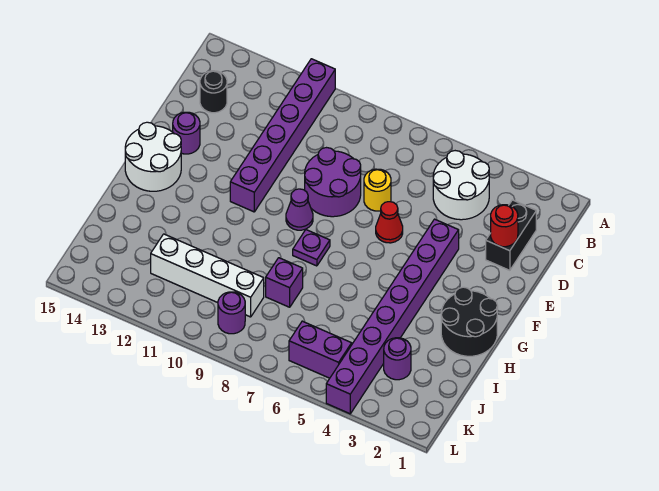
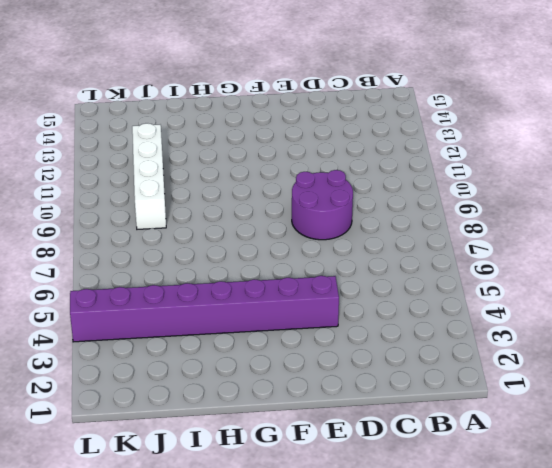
none -> purple 1x6 brick [230,59,335,212]
none -> white 2x2 round brick [433,151,489,220]
none -> black 1x2 brick [486,200,536,270]

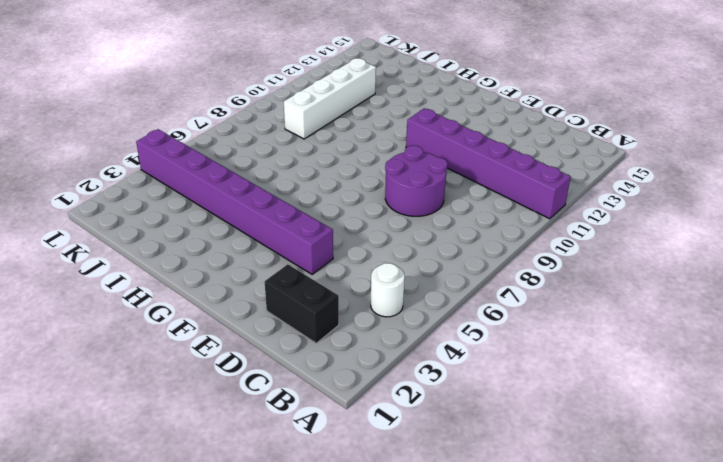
white 1x1 round brick [371,263,405,317] -> white 2x2 round brick [433,151,489,220]
none -> black 1x1 round brick [200,71,227,113]
none -> yellow 1x1 round brick [364,169,391,211]
none -> red 1x1 cone [376,202,403,243]

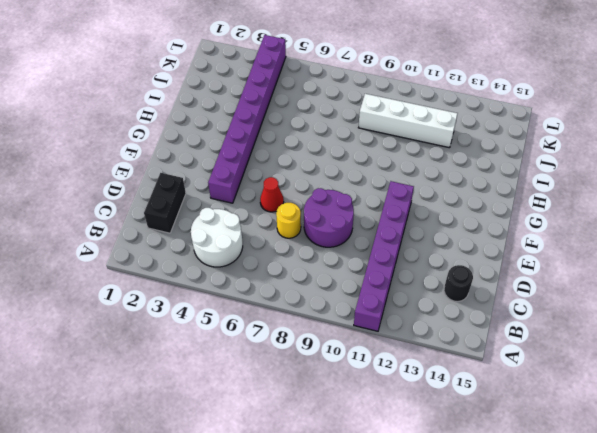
none -> purple 1x1 round brick [173,112,200,154]
none -> purple 1x1 cone [286,189,313,230]
none -> white 2x2 round brick [125,122,181,191]

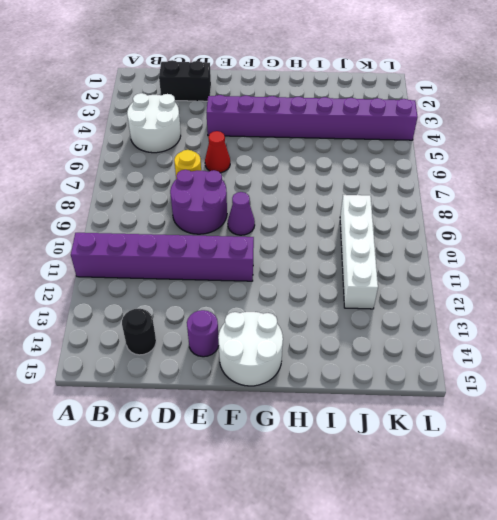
none -> black 2x2 round brick [441,287,498,356]
none -> purple 1x1 plate [293,230,330,266]
none -> purple 1x1 brick [266,258,303,307]

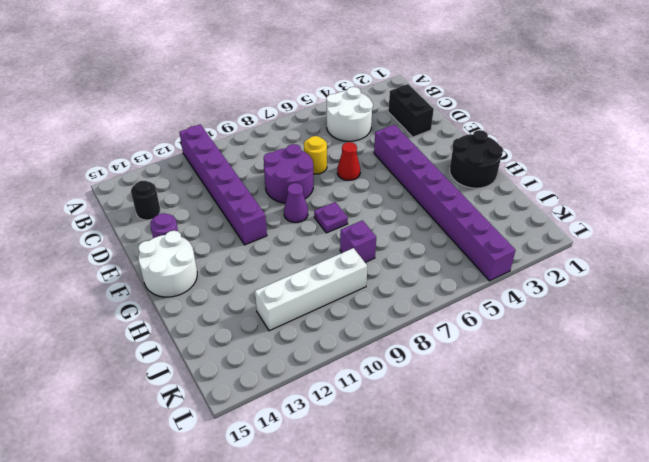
none -> purple 1x1 round brick [384,338,411,380]
none -> purple 1x2 brick [289,321,352,378]
none -> purple 1x1 round brick [218,292,245,334]

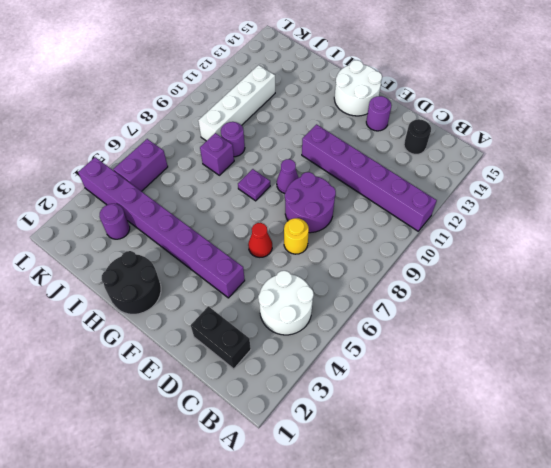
purple 1x1 round brick [221,122,245,157] -> purple 1x1 round brick moved to [218,292,245,334]
none -> red 1x1 round brick [491,205,518,247]

